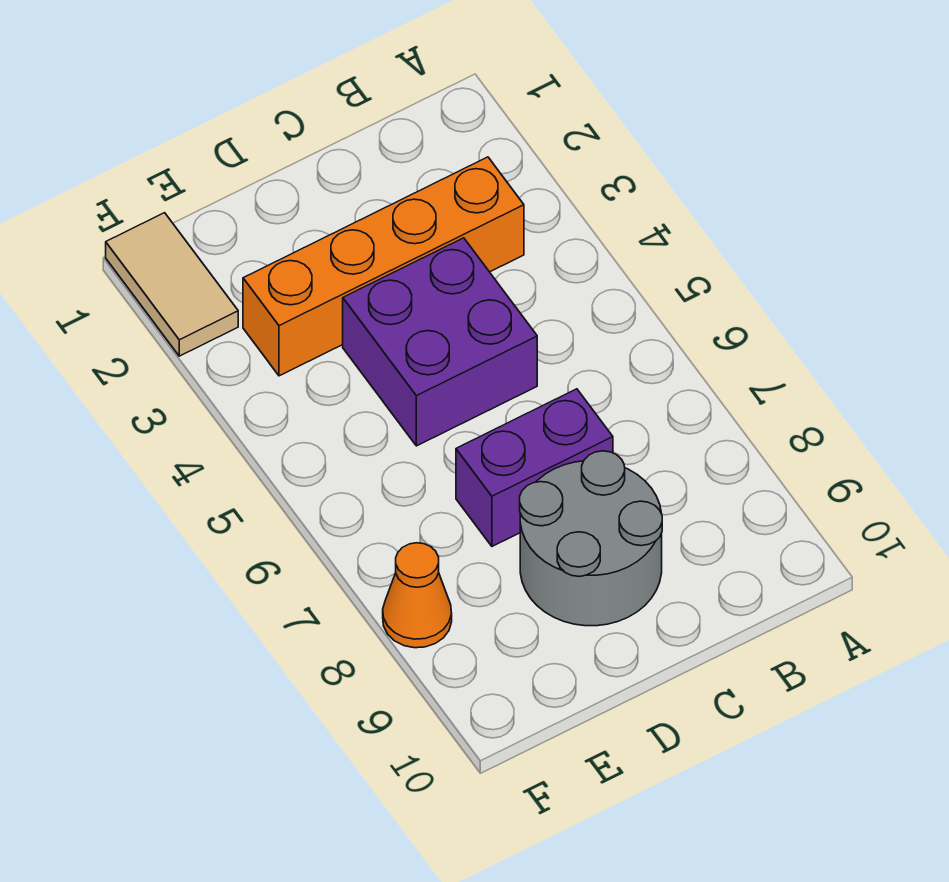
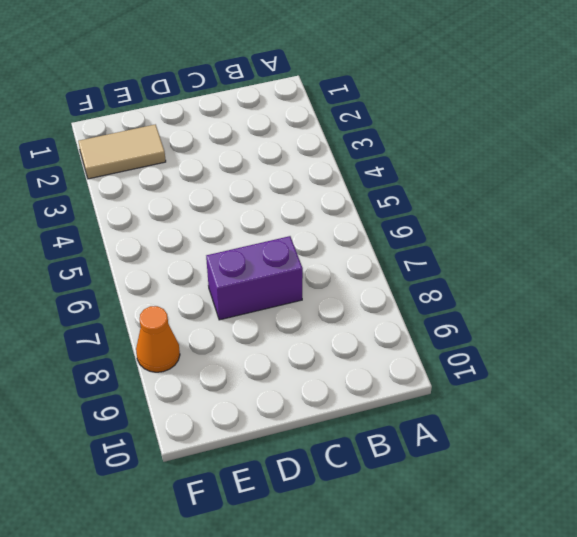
tan 1x2 tile [78,124,166,179] -> tan 1x2 tile turned to [106,213,238,356]
none -> orange 1x4 brick [243,157,524,376]
none -> purple 2x2 brick [343,238,537,446]

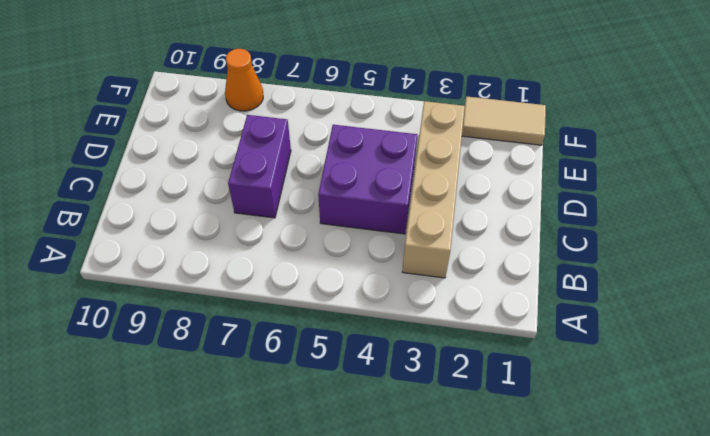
tan 1x4 brick [402,101,465,278] -> orange 1x4 brick [243,157,524,376]
none -> grey 2x2 round brick [520,451,662,626]

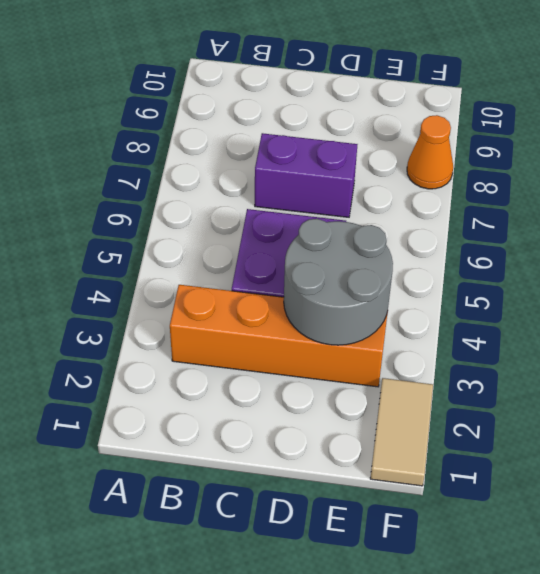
grey 2x2 round brick [284,219,393,345] -> grey 2x2 round brick moved to [520,451,662,626]

